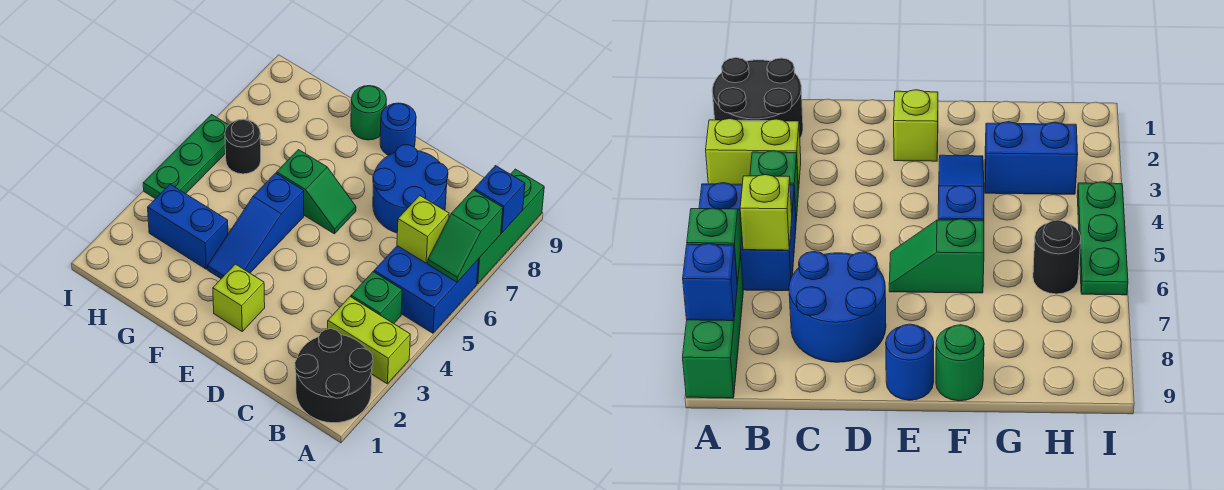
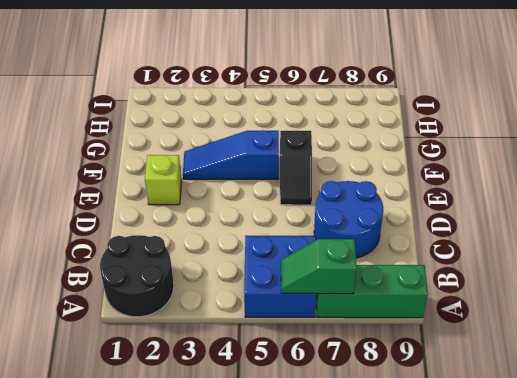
black 1x2 slope [280,130,312,205] -> green 1x2 slope [277,150,356,234]
none -> lime 1x2 brick [328,297,410,384]
none -> green 1x1 brick [351,272,402,324]
none -> blue 1x1 round brick [380,103,416,155]

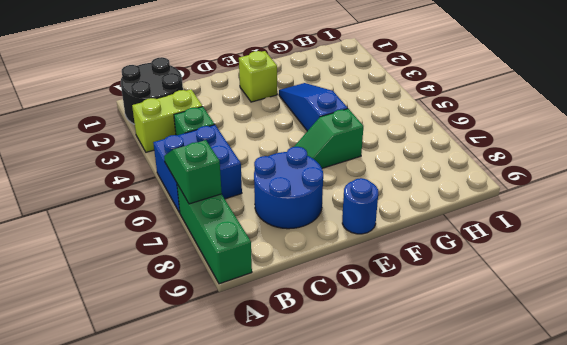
none -> green 1x1 round brick [351,86,386,140]
none -> blue 1x2 brick [148,184,228,269]
none -> black 1x1 round brick [225,119,261,174]

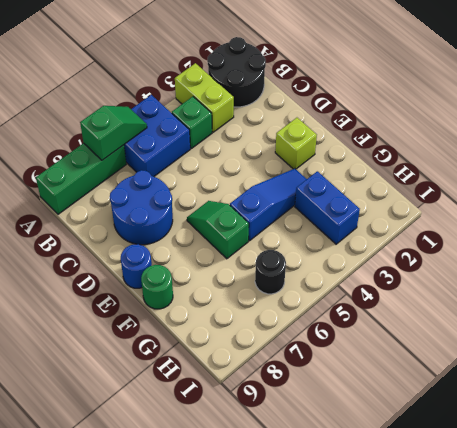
none -> green 1x3 plate [143,115,228,199]
none -> blue 1x1 brick [474,166,525,233]
none -> lime 1x1 brick [397,196,449,263]

